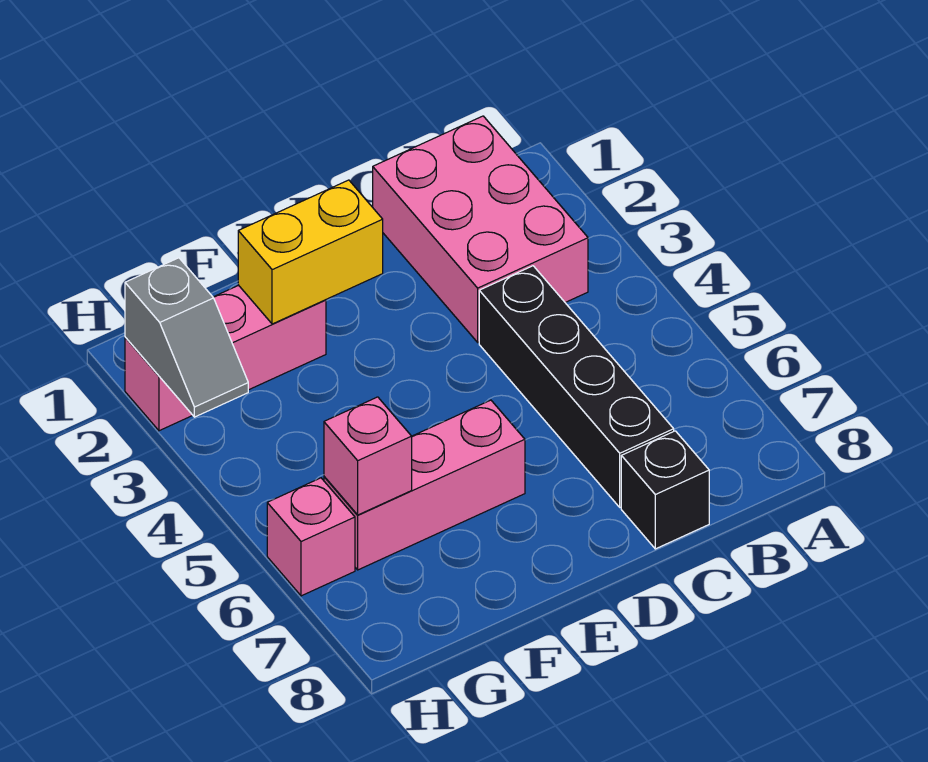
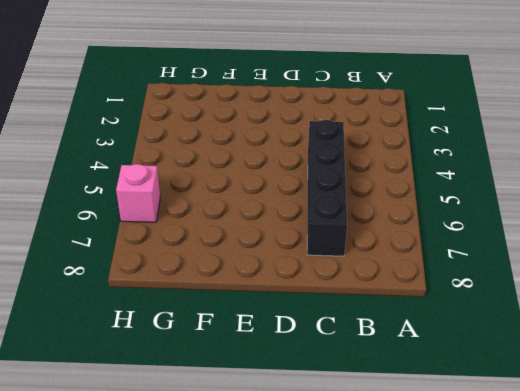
none -> pink 2x3 brick [373,116,588,342]
none -> black 1x1 brick [621,431,709,549]

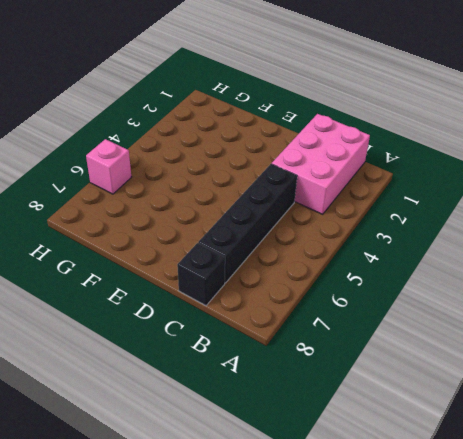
none -> pink 1x3 brick [324,400,525,570]
none -> pink 1x3 brick [125,285,326,431]

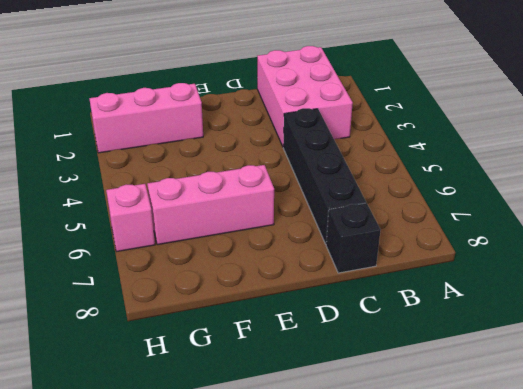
none -> yellow 1x2 brick [238,180,383,324]
none -> pink 1x1 brick [324,397,412,515]

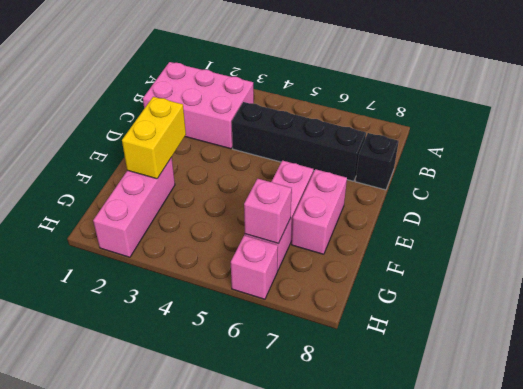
pink 1x2 brick [292,169,347,254] -> none
none -> grey 1x2 slope [125,258,248,417]

